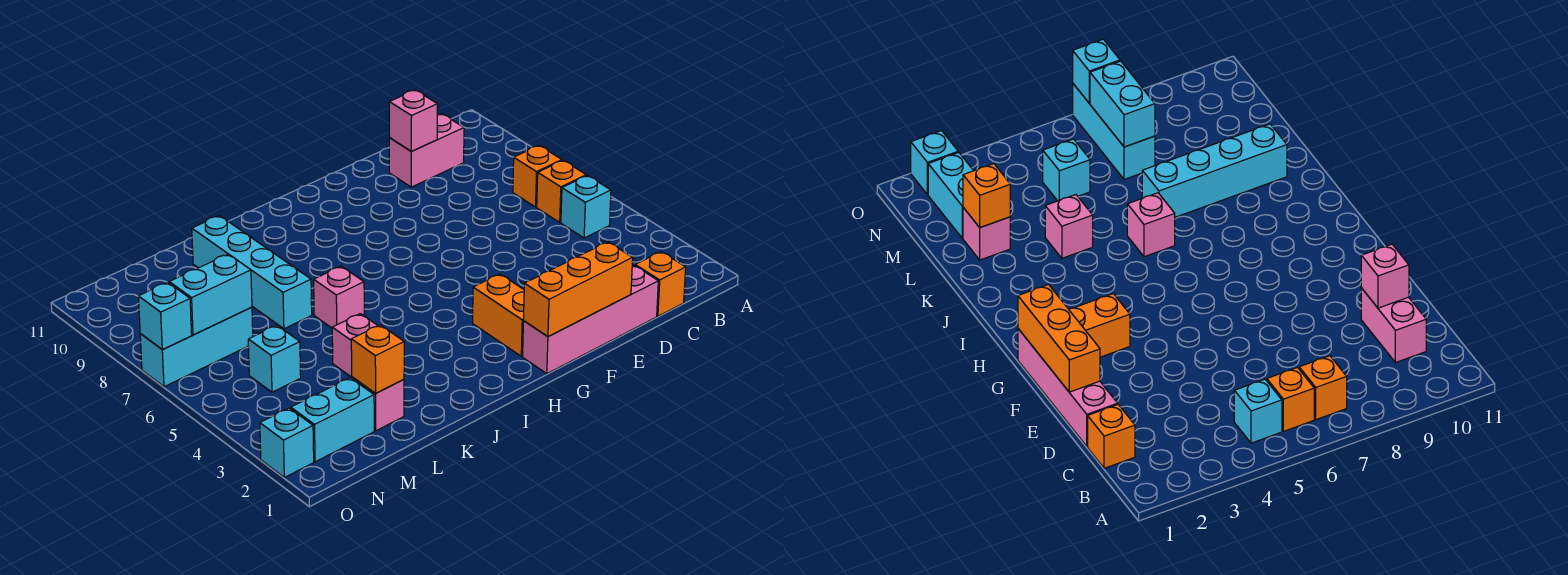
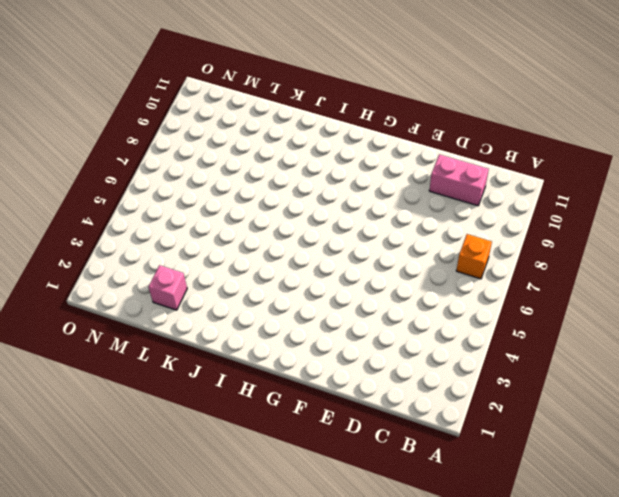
none -> cyan 1x1 brick [561,176,611,238]
none -> orange 1x1 brick [537,160,586,222]
none -> orange 1x1 brick [635,252,686,316]

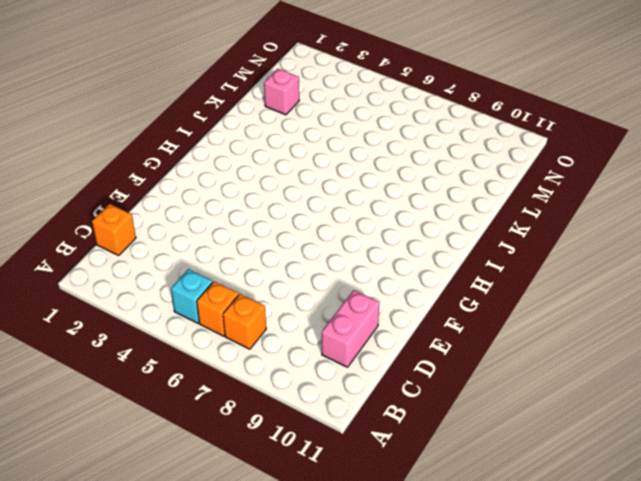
none -> pink 1x4 brick [523,265,658,374]
none -> orange 1x2 brick [473,274,524,356]
none -> pink 1x1 brick [314,266,364,328]

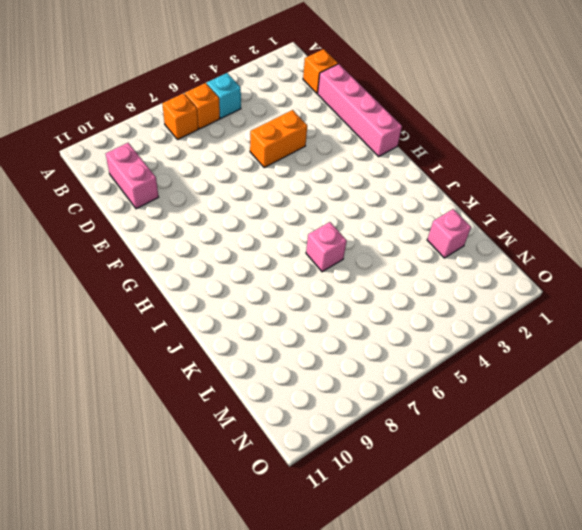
orange 1x2 brick [250,110,307,168] -> orange 1x2 brick moved to [473,274,524,356]
none -> pink 1x1 brick [332,314,378,377]
none -> cyan 1x4 brick [192,216,312,329]
none -> cyan 1x2 brick [291,378,374,462]

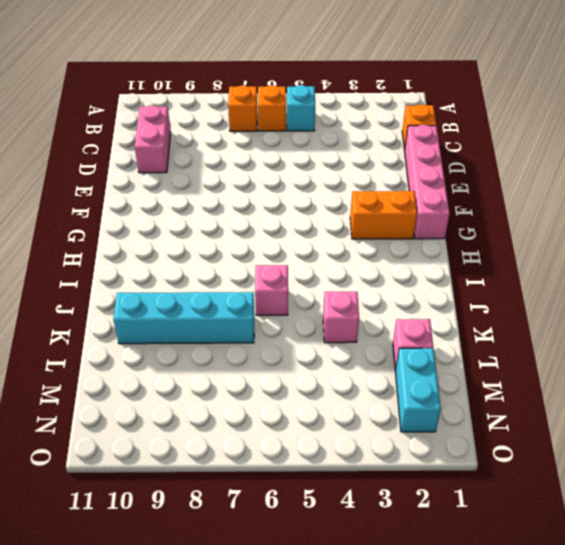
none -> cyan 1x1 brick [248,325,301,392]
none -> cyan 1x3 brick [140,307,253,387]
none -> cyan 1x1 brick [260,408,314,477]

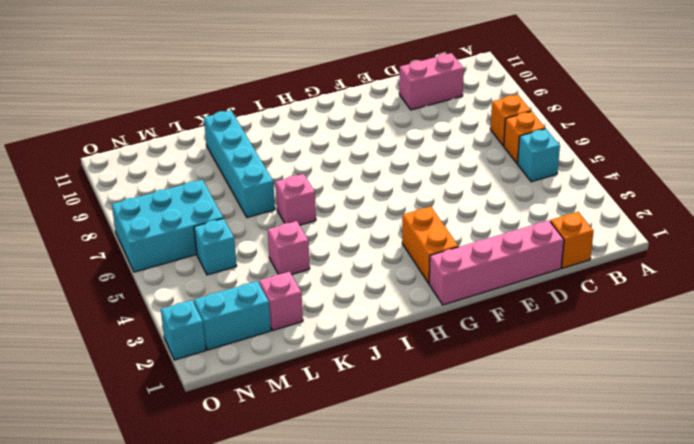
cyan 2x3 brick [112,180,223,272] -> cyan 1x3 brick [140,307,253,387]
none -> pink 1x1 brick [389,90,438,151]
none -> orange 1x3 brick [524,242,633,337]
none -> orange 1x1 brick [351,325,404,393]

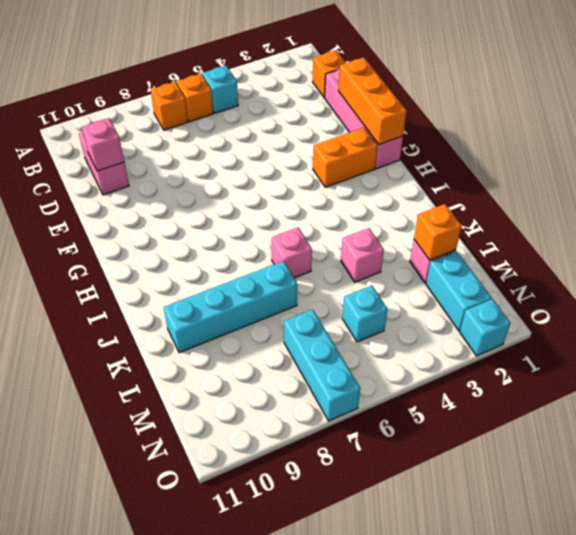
none -> cyan 1x2 brick [169,254,252,335]
none -> cyan 1x1 brick [138,282,192,349]

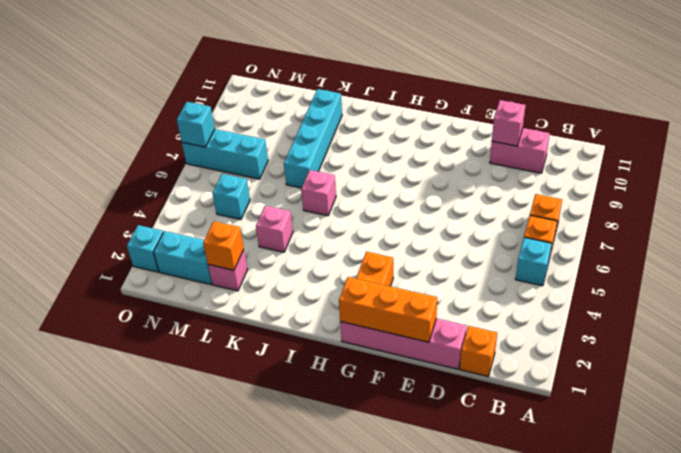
none -> cyan 1x2 brick [169,254,252,335]

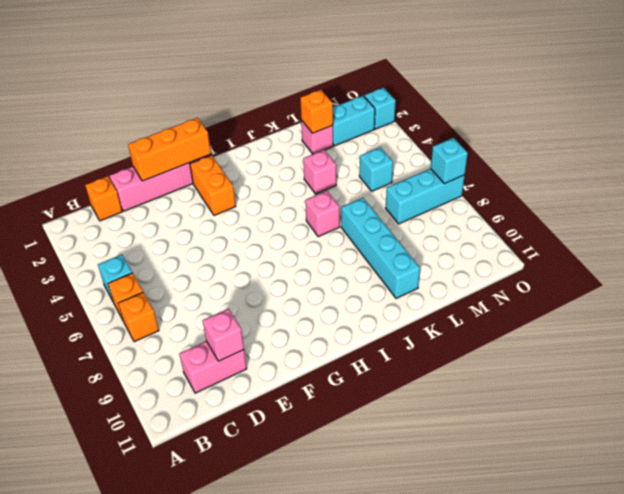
none -> cyan 1x2 brick [169,254,252,335]

